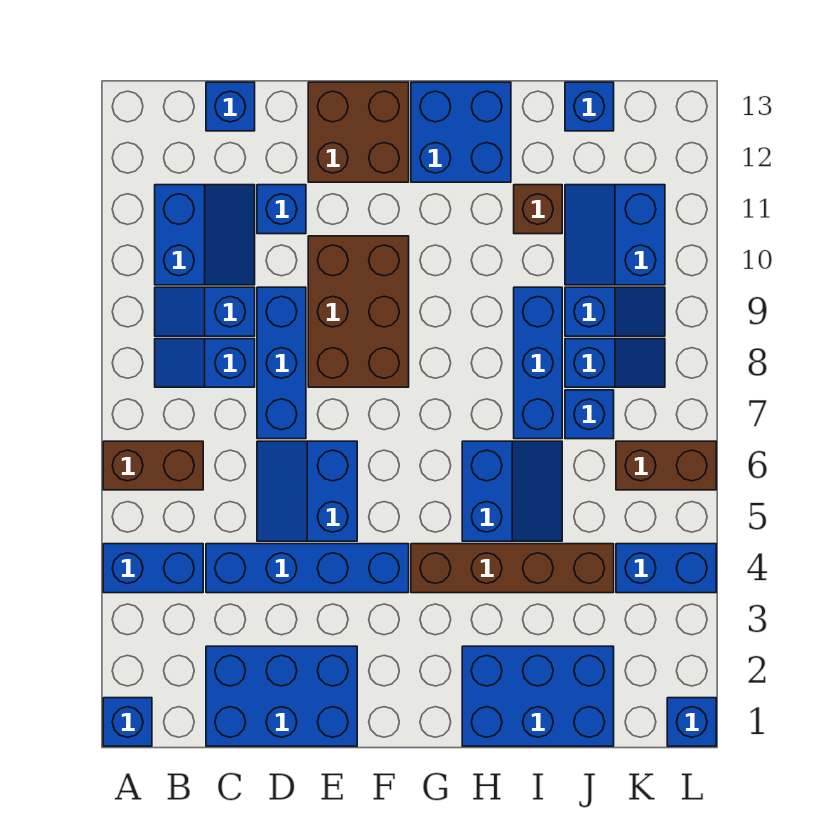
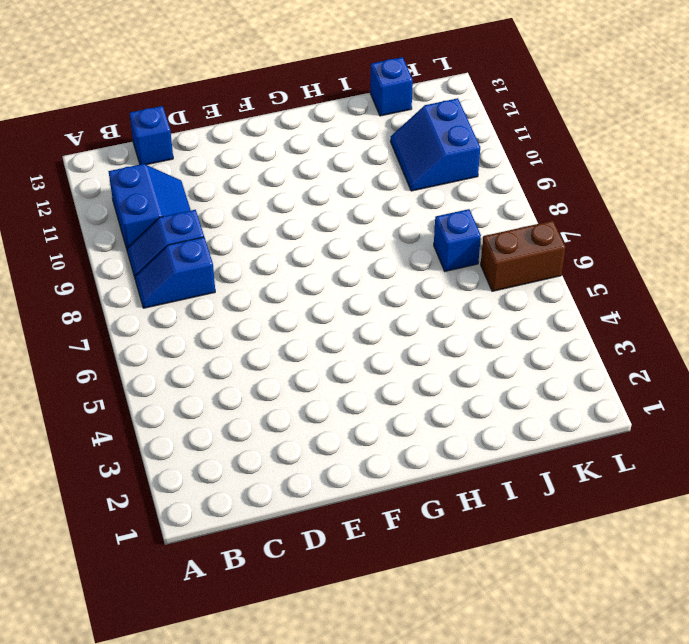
none -> blue 1x1 brick [103,698,152,746]
none -> blue 1x2 brick [103,544,203,593]
none -> brown 1x2 brick [103,441,203,490]

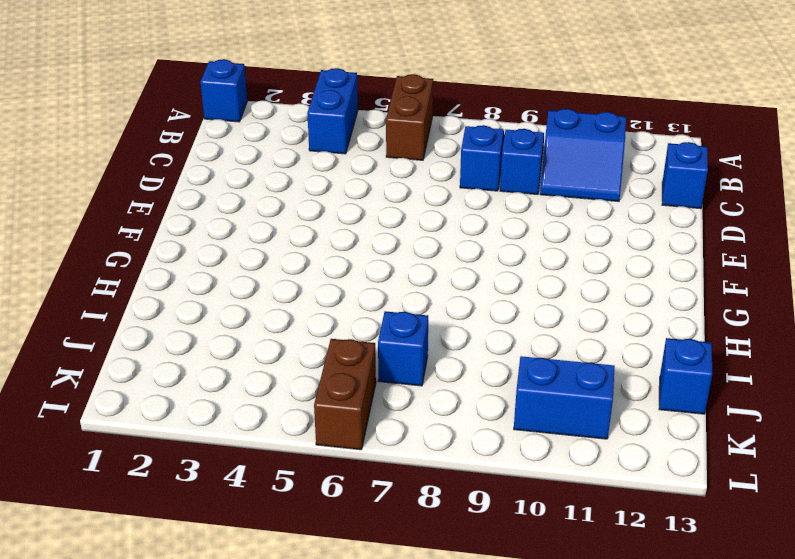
none -> blue 2x3 brick [206,646,357,746]
none -> blue 1x4 brick [206,544,409,593]
none -> blue 2x2 slope [257,441,357,541]

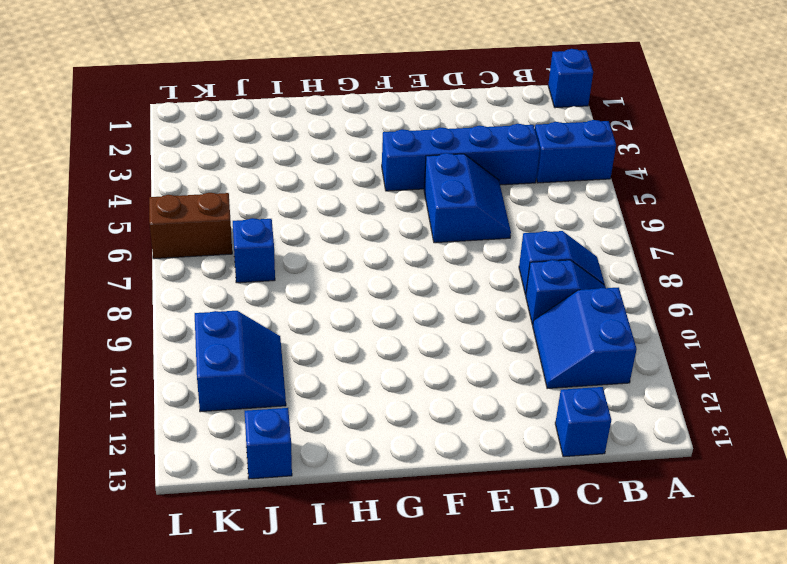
none -> brown 1x2 brick [103,441,203,490]
none -> blue 2x3 brick [206,646,357,746]
none -> blue 1x3 brick [257,287,306,439]

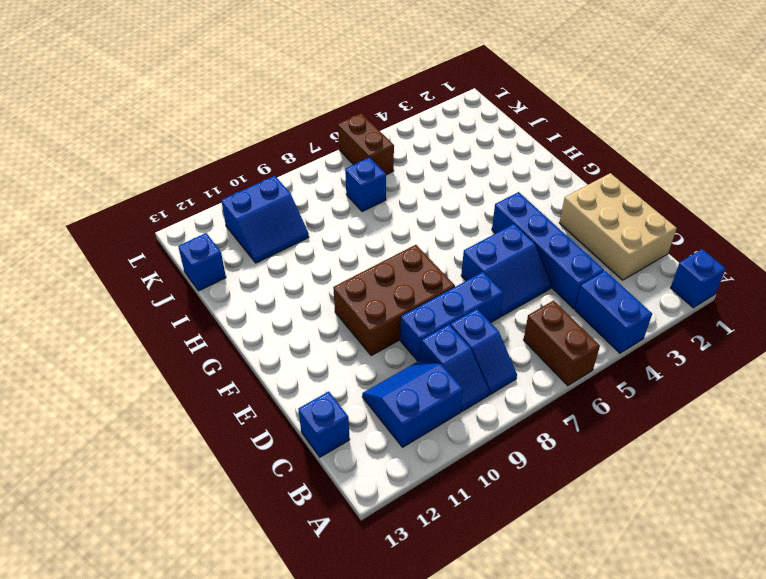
tan 2x3 brick [559,173,677,280] -> blue 2x3 brick [206,646,357,746]
none -> blue 1x1 brick [257,185,306,234]
none -> brown 2x2 brick [308,82,409,182]
none -> brown 1x4 brick [411,544,614,593]

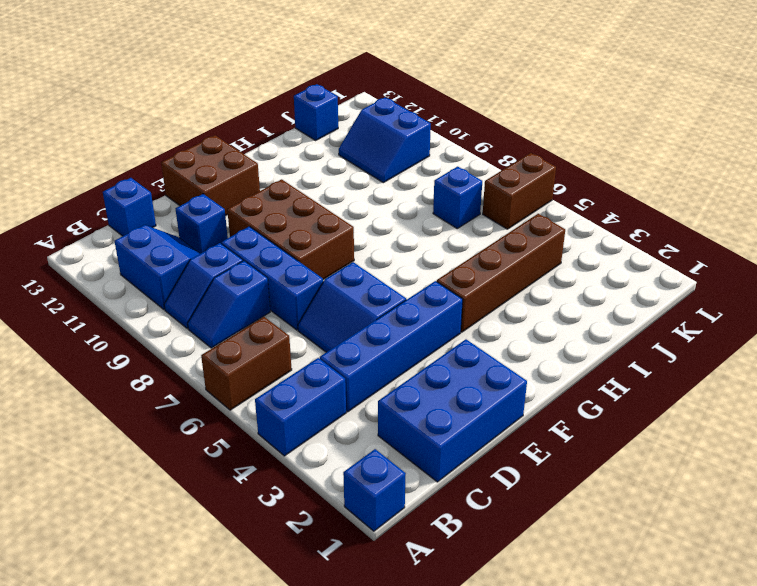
none -> blue 2x2 brick [411,82,511,182]
none -> blue 2x3 brick [462,646,614,746]
none -> blue 2x2 slope [462,441,562,541]

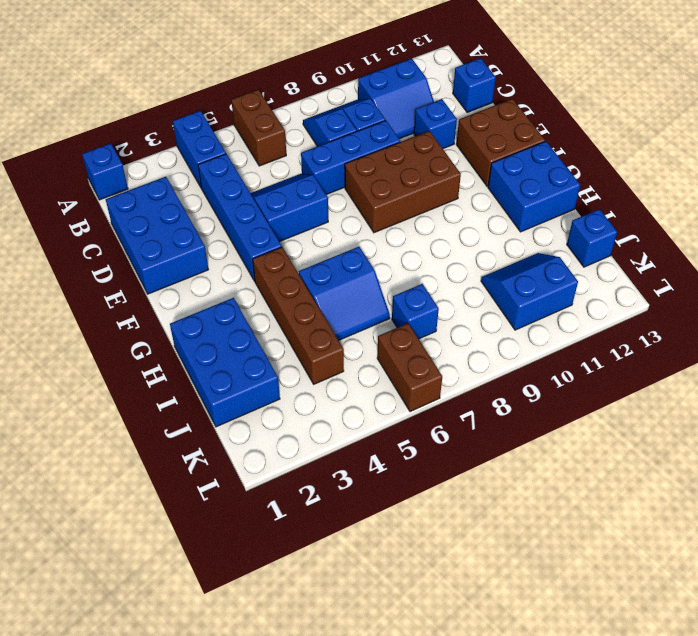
none -> blue 1x3 brick [514,287,562,439]
none -> brown 1x1 brick [514,185,562,234]
none -> blue 1x2 slope [565,339,665,387]

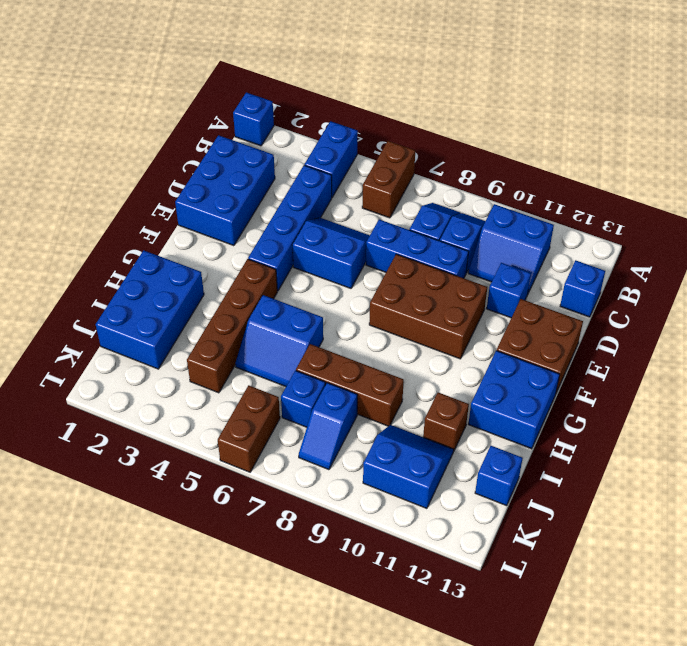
brown 1x3 brick [296,344,404,426] -> blue 1x3 brick [514,287,562,439]
none -> blue 1x2 slope [565,287,665,336]
none -> blue 1x2 brick [616,544,716,593]
none -> blue 1x1 brick [667,698,716,746]

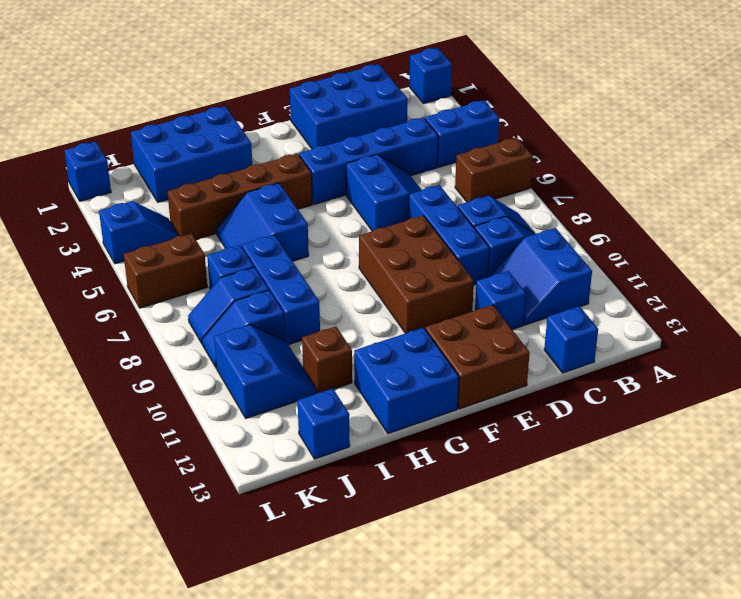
blue 1x2 slope [99,201,179,264] -> blue 1x2 brick [616,544,716,593]

